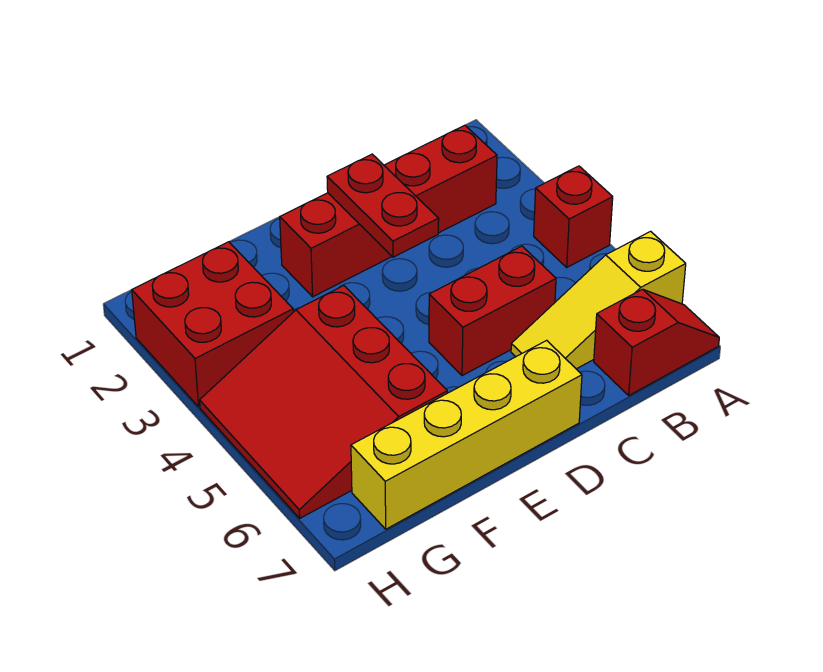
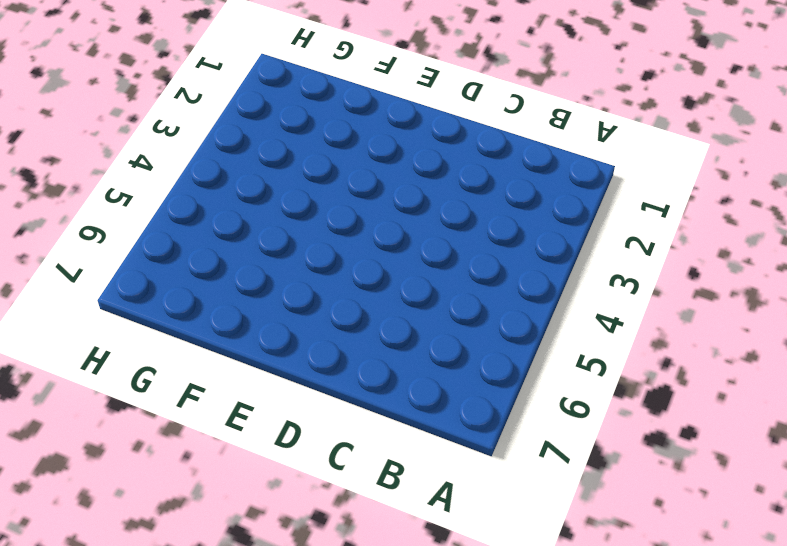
none -> red 1x1 brick [534,166,613,267]
none -> yellow 1x3 slope [511,231,686,369]

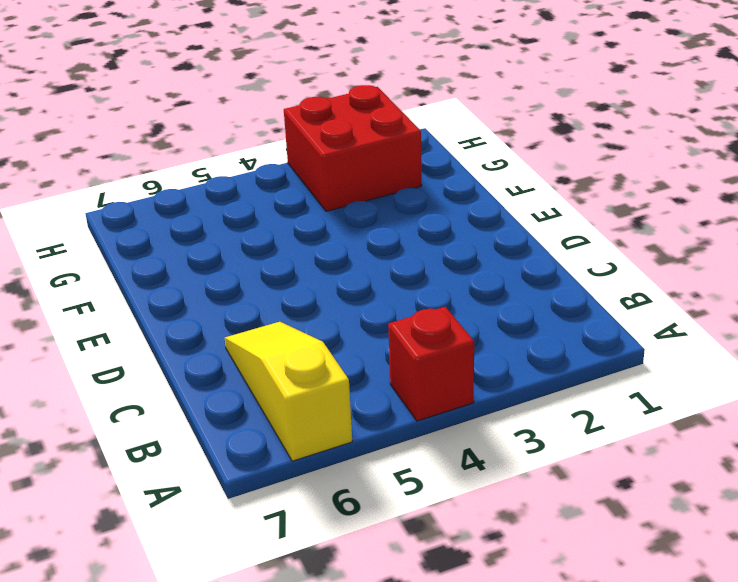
none -> red 1x2 slope [594,289,719,395]
none -> red 1x4 brick [280,125,497,297]

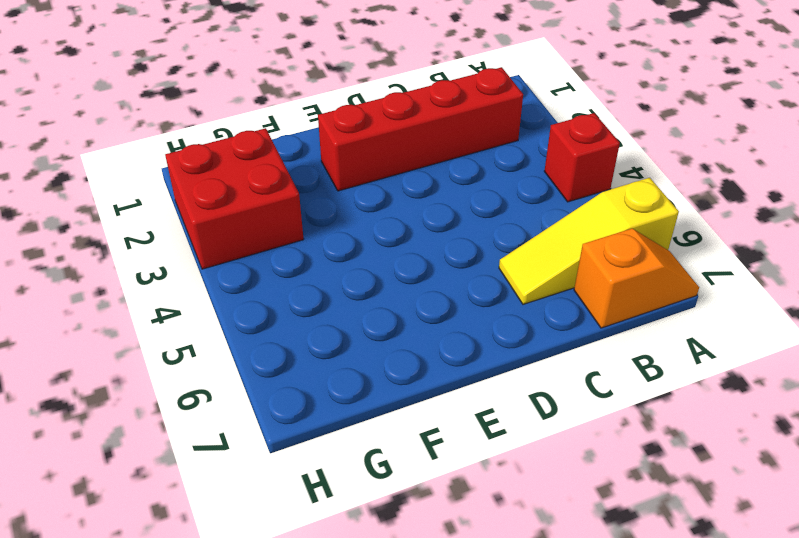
orange 1x2 slope [574,229,699,328] -> red 1x2 slope [594,289,719,395]
none -> red 1x2 brick [429,246,556,376]
none -> yellow 1x4 brick [351,340,582,529]

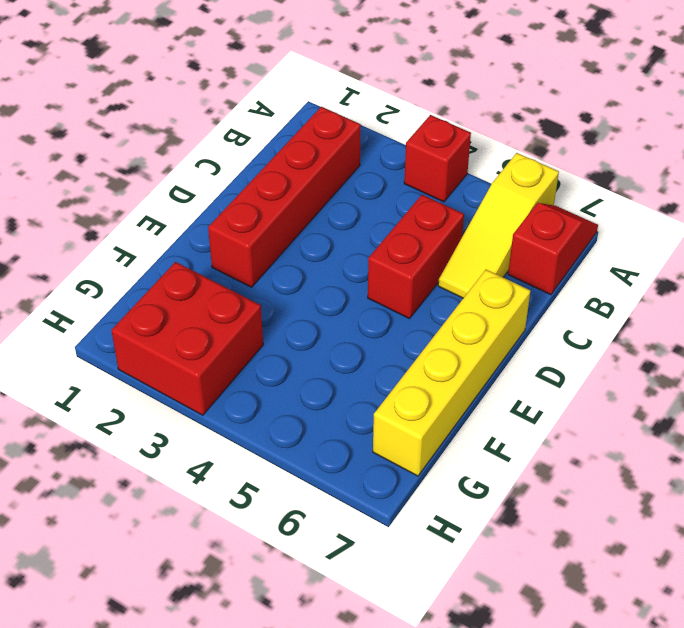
none -> red 3x3 slope [200,286,447,518]
none -> red 1x2 plate [327,154,439,257]

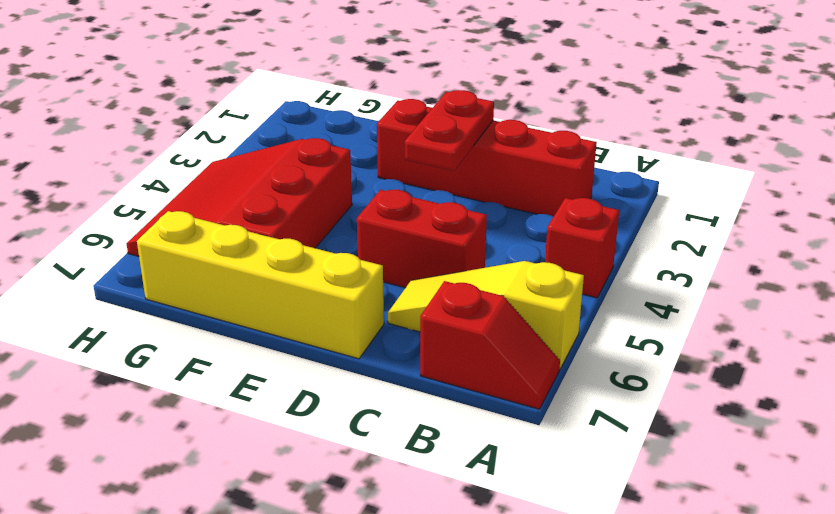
none -> red 2x2 brick [132,242,293,407]

